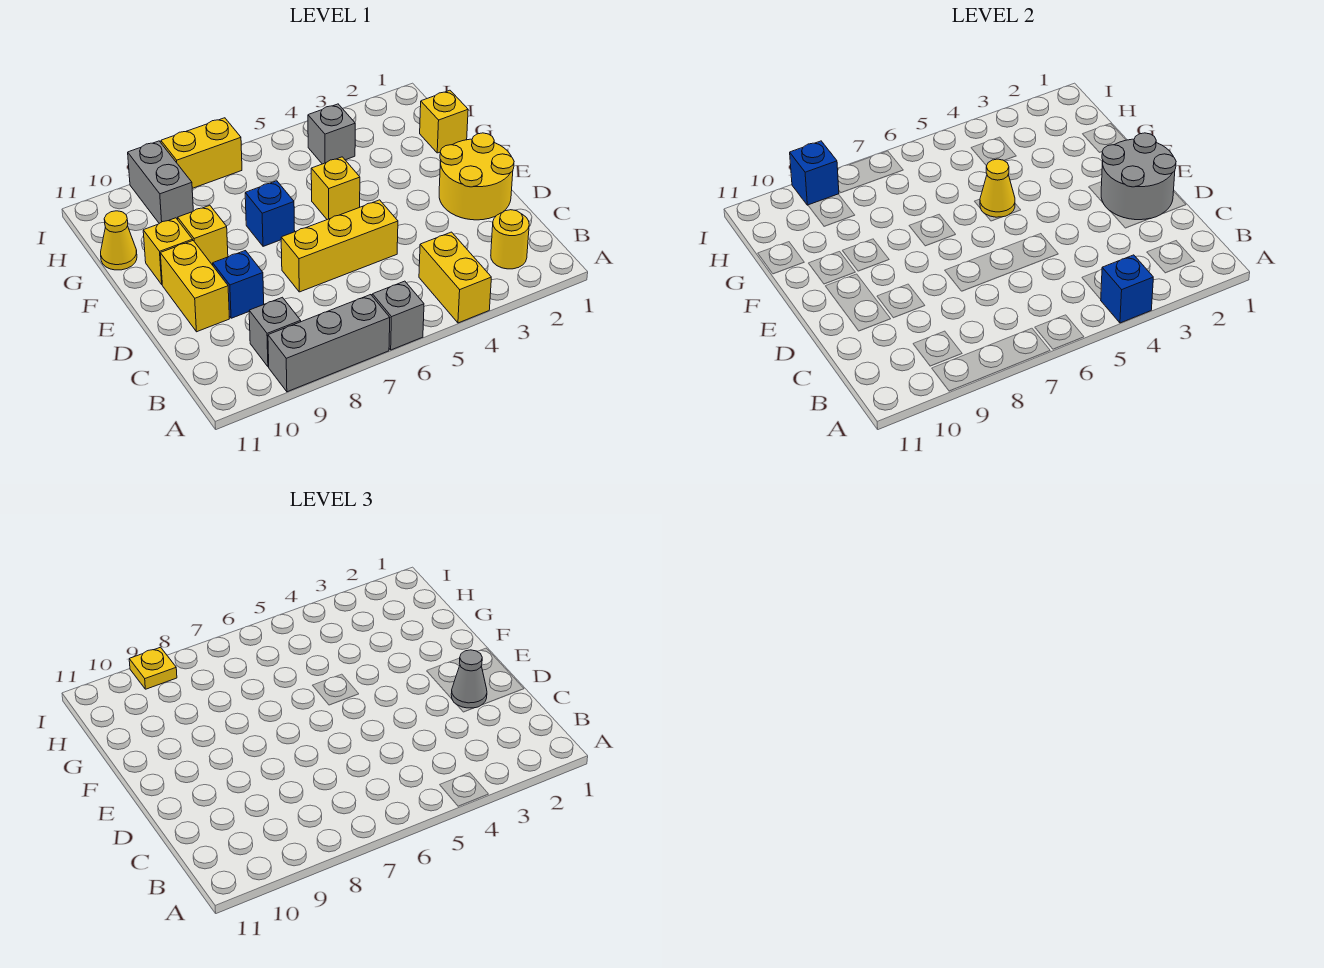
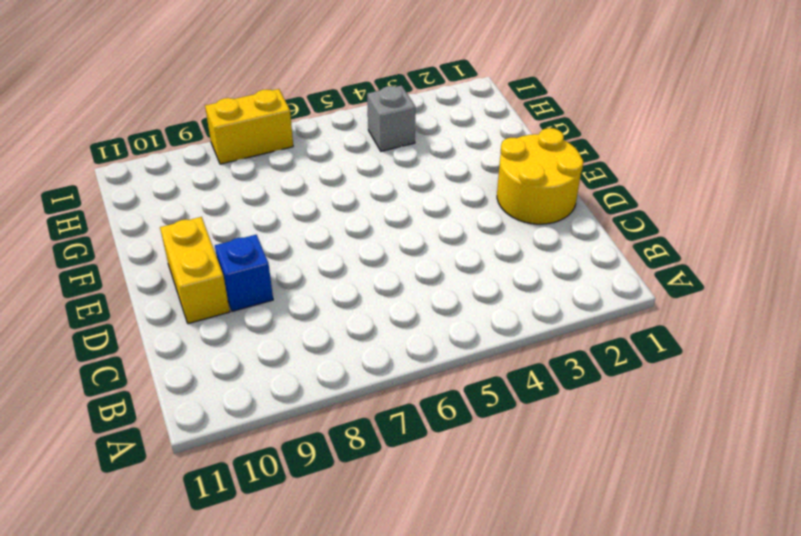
none -> yellow 1x2 brick [419,232,491,323]
none -> grey 1x1 brick [372,281,424,350]
none -> grey 1x3 brick [268,295,390,392]

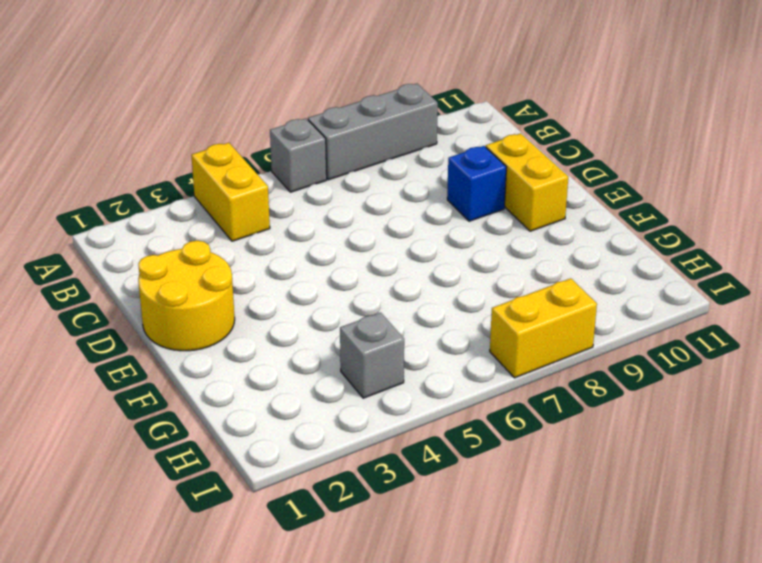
none -> yellow 1x1 round brick [491,210,529,269]
none -> grey 1x1 brick [249,297,301,367]
none -> yellow 1x3 brick [281,200,398,292]

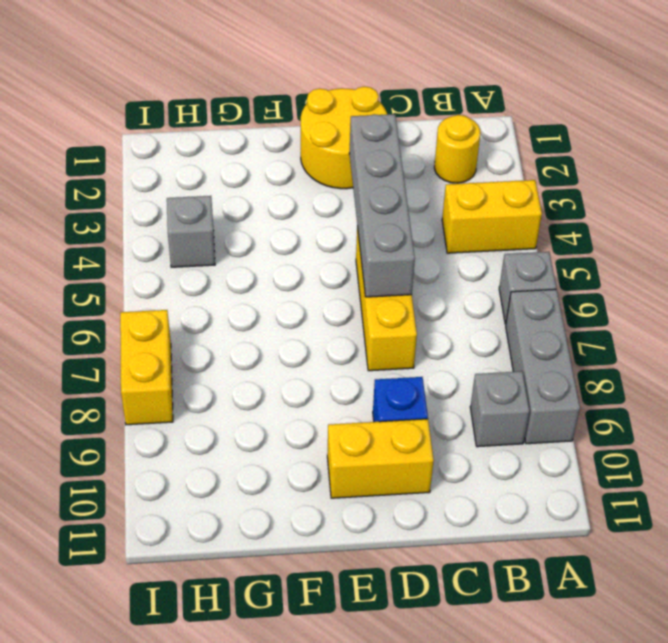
grey 1x4 brick [349,114,415,297] -> none
none -> yellow 1x1 brick [311,157,360,220]
none -> blue 1x1 brick [245,181,295,246]
none -> yellow 1x1 brick [178,205,228,265]

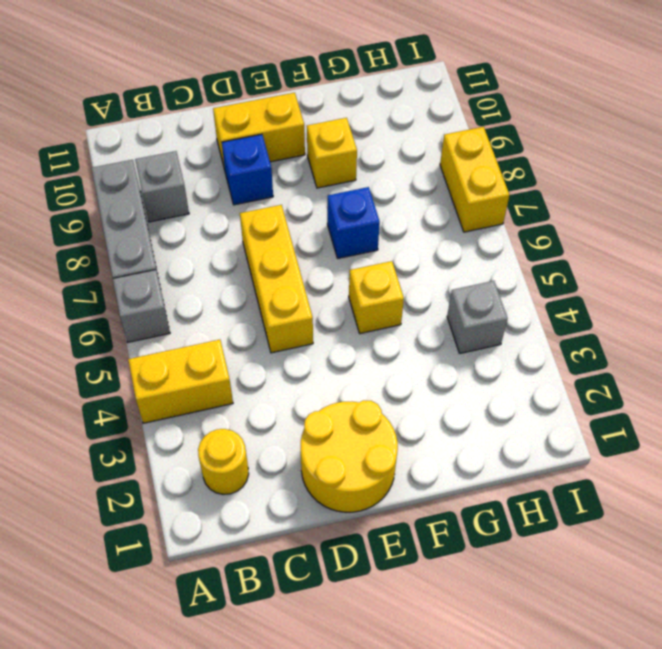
none -> yellow 1x1 brick [143,218,193,284]
none -> yellow 1x1 brick [420,90,468,153]
none -> yellow 1x1 cone [101,211,137,270]

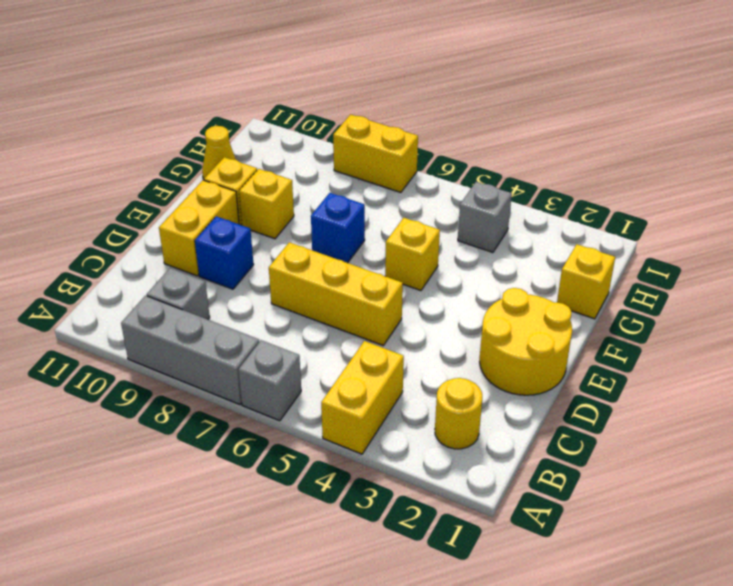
none -> grey 1x2 brick [128,141,193,223]
none -> blue 1x1 brick [1101,255,1153,323]
none -> grey 2x2 round brick [1101,133,1176,220]

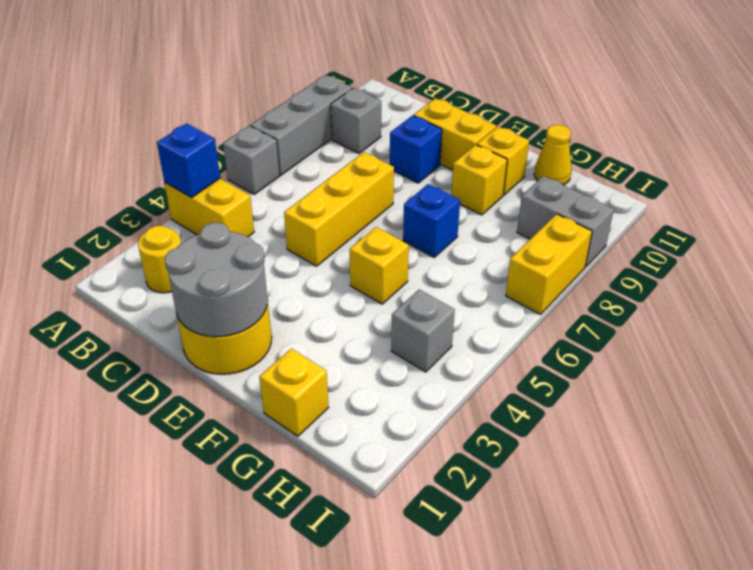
none -> yellow 1x1 cone [980,159,1015,217]
none -> blue 1x1 brick [790,141,839,205]
none -> grey 1x1 cone [451,650,487,708]

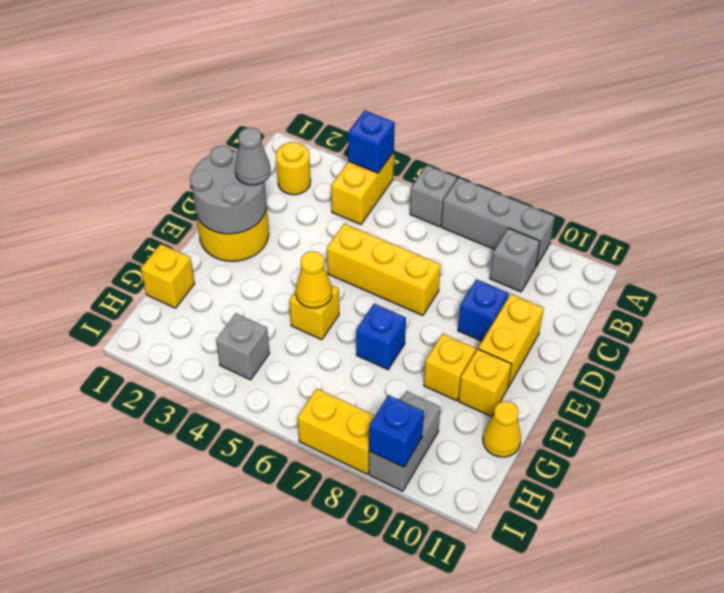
none -> yellow 1x1 plate [129,647,177,689]

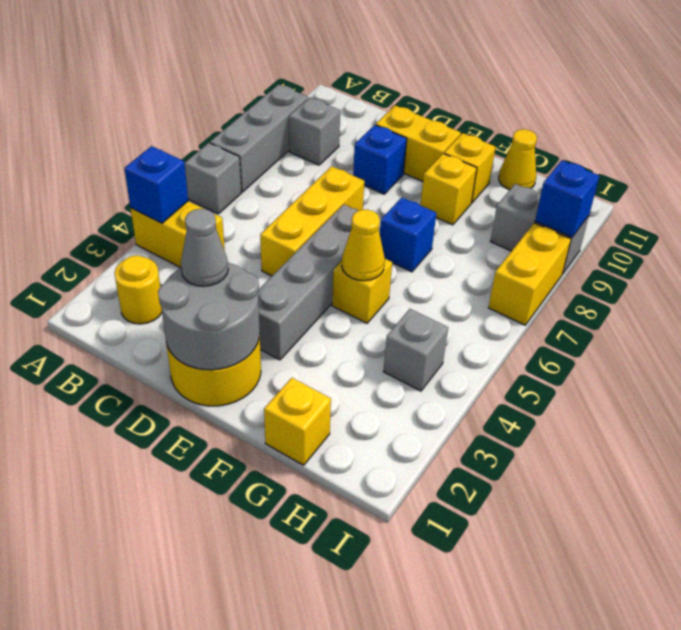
grey 1x4 brick [258,204,358,360] -> none
none -> yellow 1x1 plate [129,647,177,689]

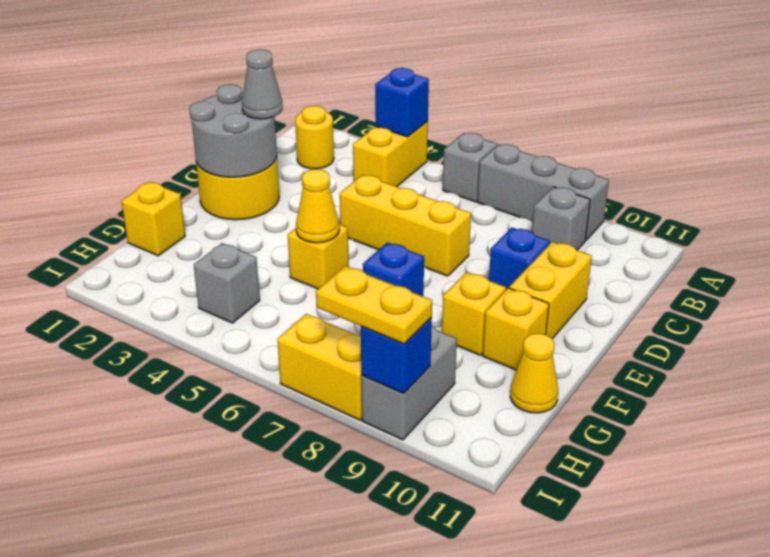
yellow 1x2 plate [316,266,432,344] -> yellow 1x1 plate [129,647,177,689]

